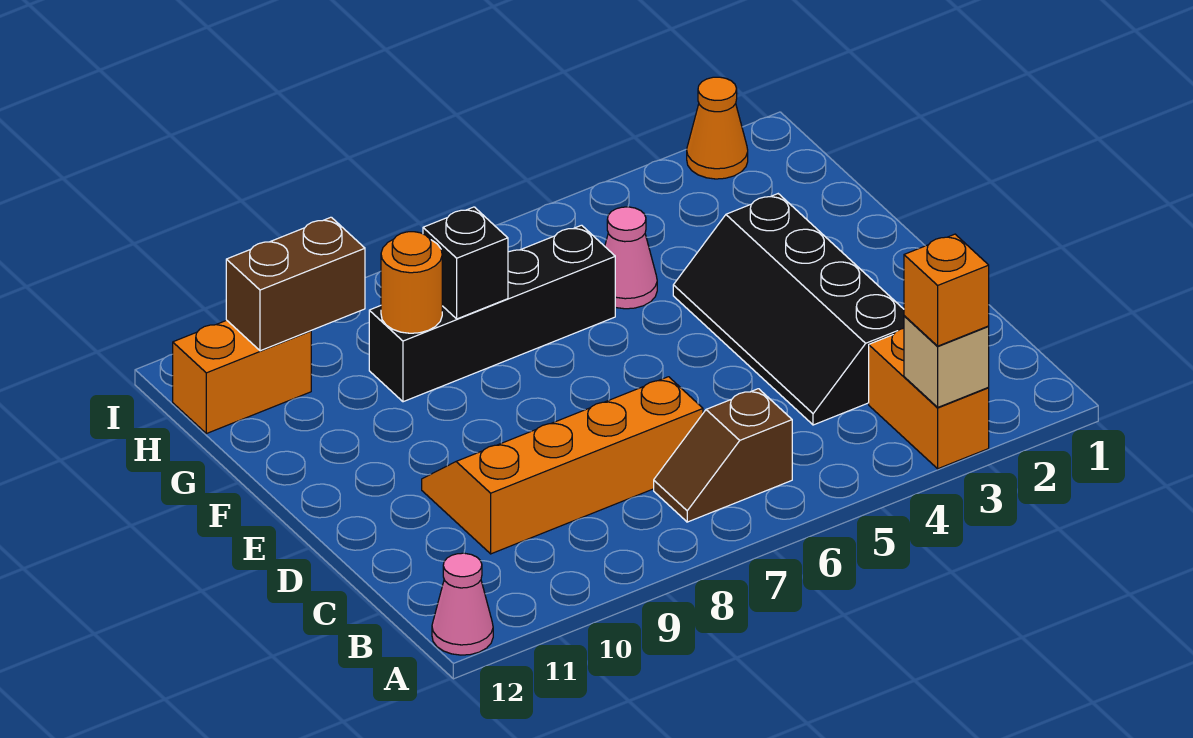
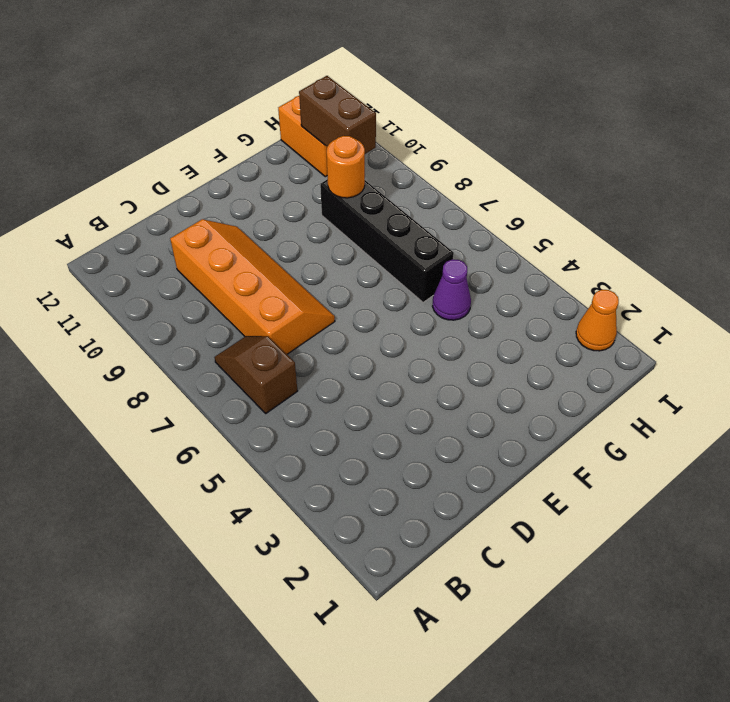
purple 1x1 cone [432,259,471,320] -> pink 1x1 cone [605,207,657,309]
none -> orange 1x2 brick [869,328,989,469]
none -> pink 1x1 cone [432,553,493,655]
none -> black 2x4 slope [673,194,904,425]

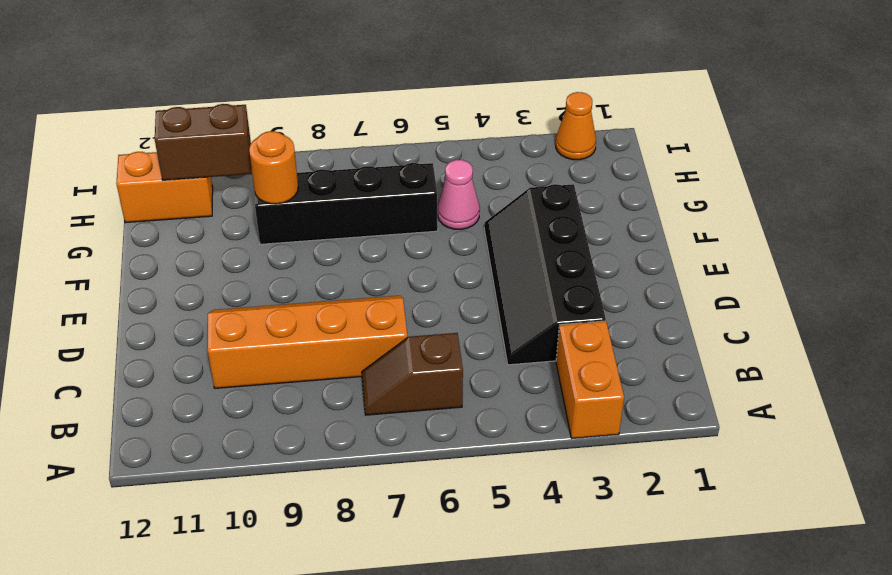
none -> pink 1x1 cone [432,553,493,655]
none -> tan 1x1 brick [904,316,989,407]
none -> black 1x1 brick [423,207,508,319]

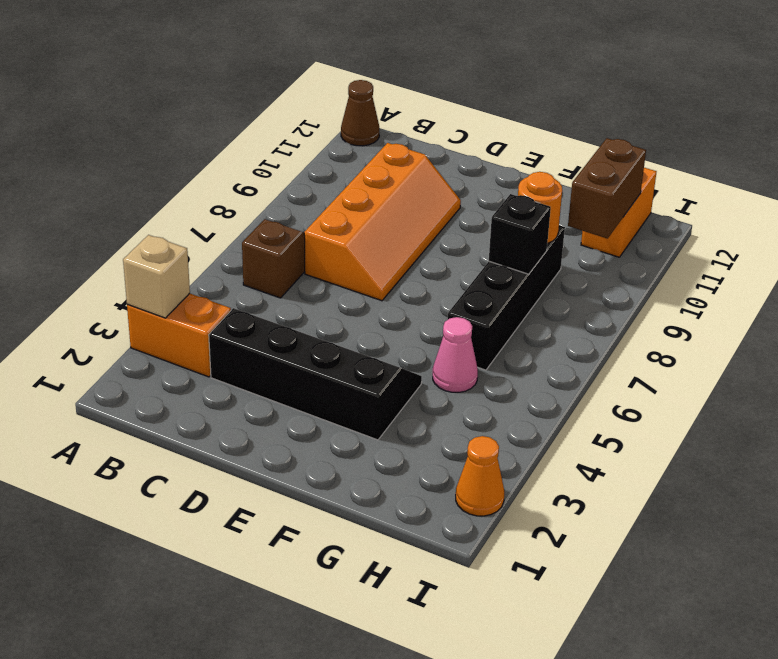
brown 1x1 cone [341,80,379,146] -> pink 1x1 cone [432,553,493,655]
none -> orange 1x1 brick [904,234,989,346]

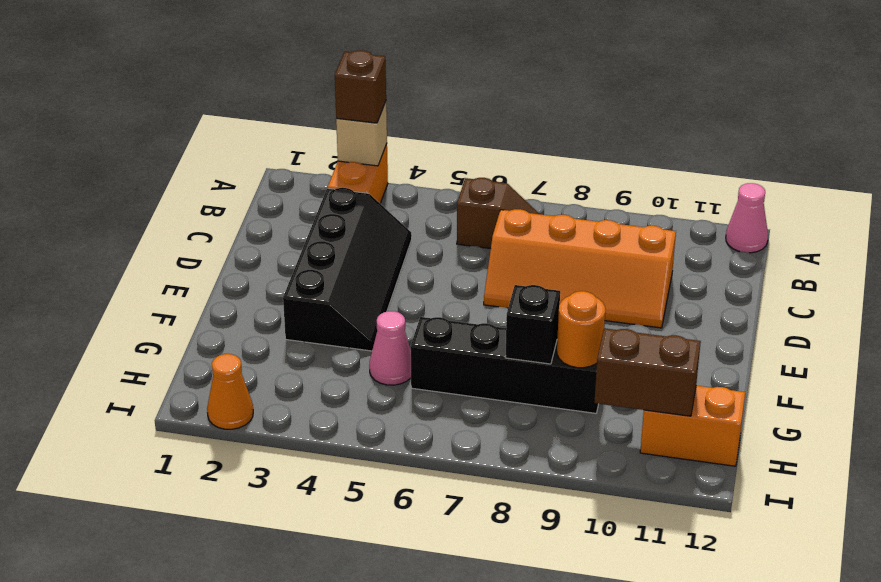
brown 1x1 brick [335,50,386,123] -> orange 1x1 brick [904,234,989,346]

